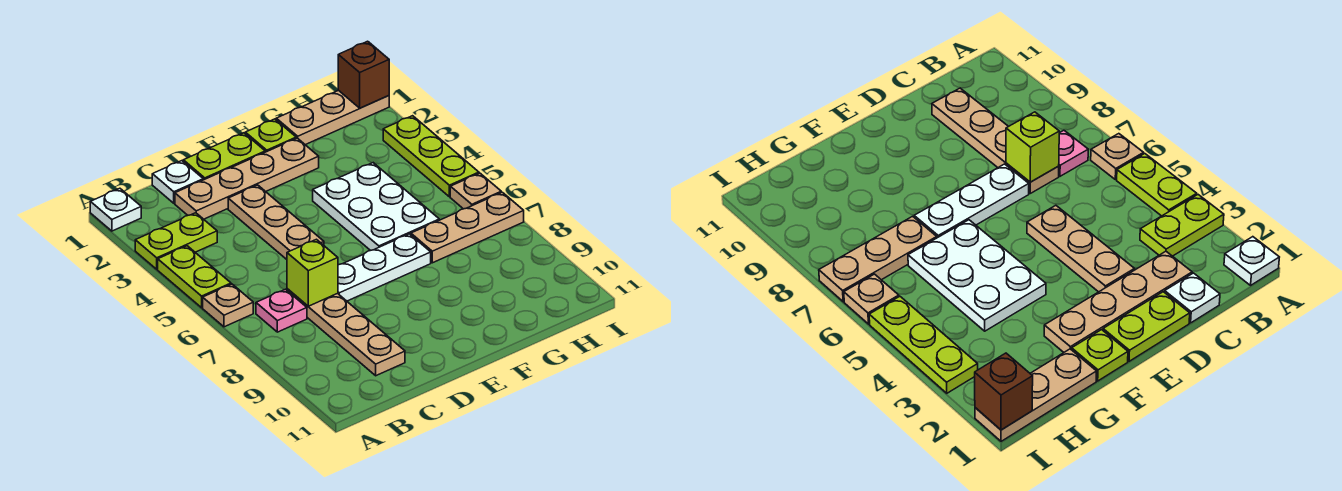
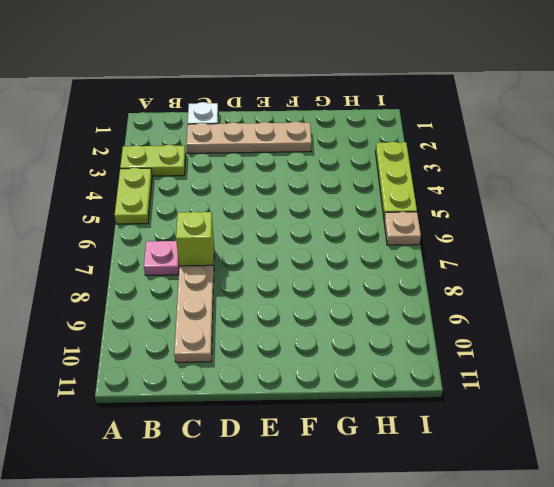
none -> white 1x1 plate [90,188,141,231]
none -> tan 1x1 plate [203,284,253,327]
none -> lime 1x2 plate [183,133,265,180]

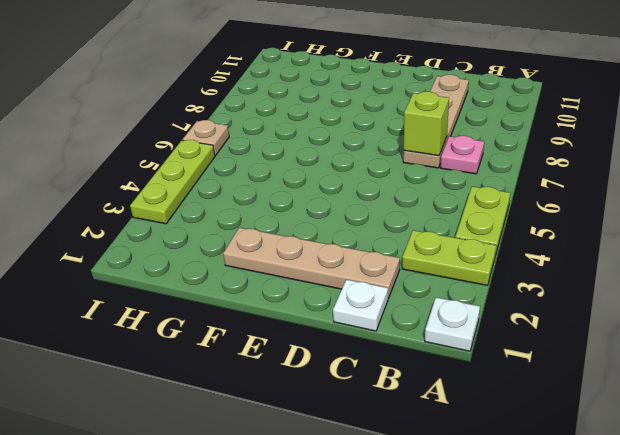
none -> tan 1x1 plate [203,284,253,327]
none -> lime 1x2 plate [183,133,265,180]
none -> tan 1x3 plate [228,185,324,259]

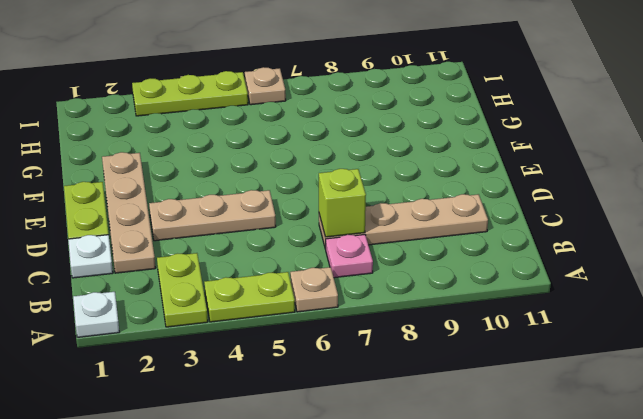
none -> white 1x3 plate [338,234,431,301]
none -> lime 1x1 plate [245,119,296,152]
none -> white 2x3 plate [313,163,439,251]

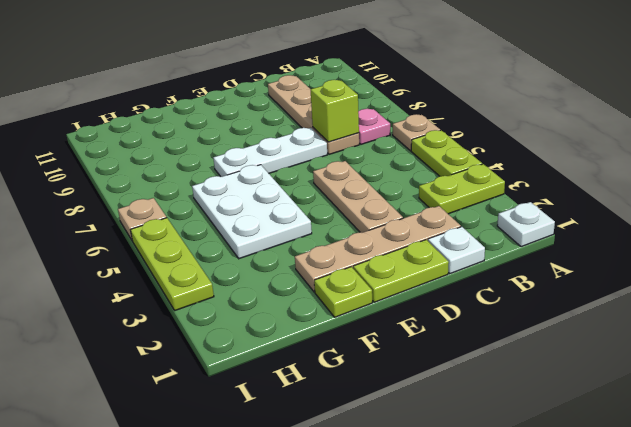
none -> tan 1x3 plate [276,90,389,145]
none -> tan 1x3 plate [411,192,524,263]
none -> brown 1x1 brick [338,41,389,108]

